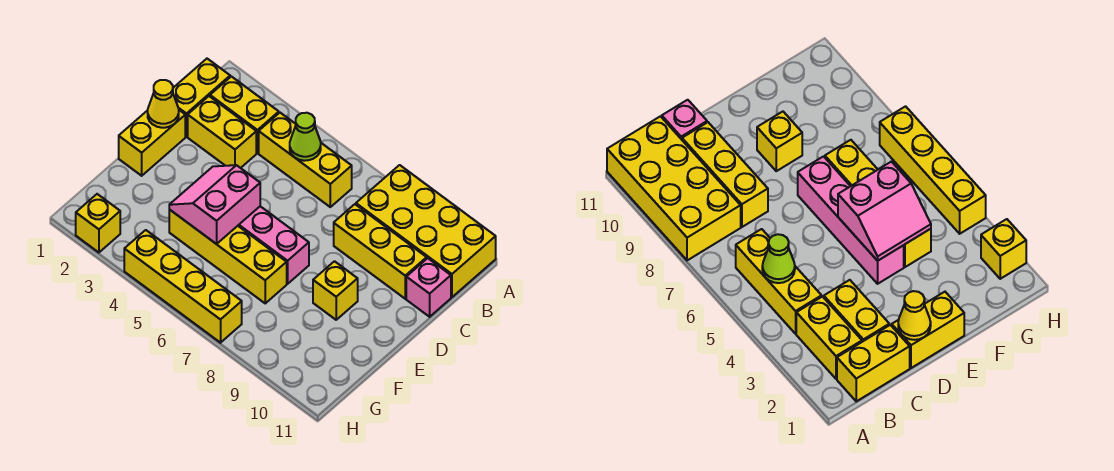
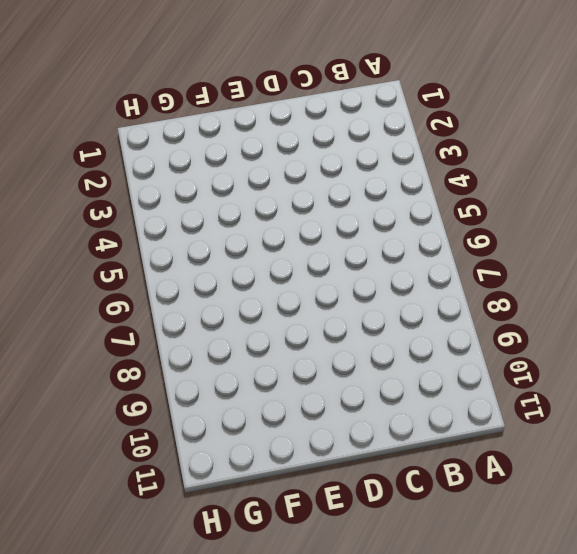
none -> yellow 2x4 brick [356,165,496,297]
none -> yellow 1x2 brick [173,59,230,137]
none -> yellow 1x2 brick [210,76,279,153]

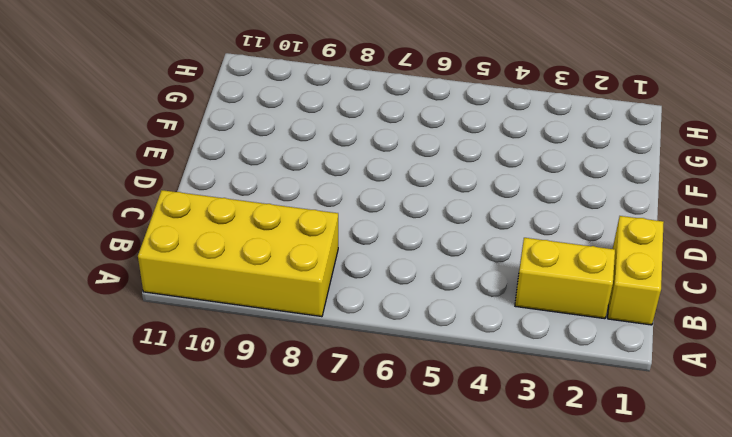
none -> yellow 1x3 brick [259,113,352,207]
none -> yellow 1x2 brick [188,96,256,168]
none -> yellow 1x3 brick [334,204,427,299]

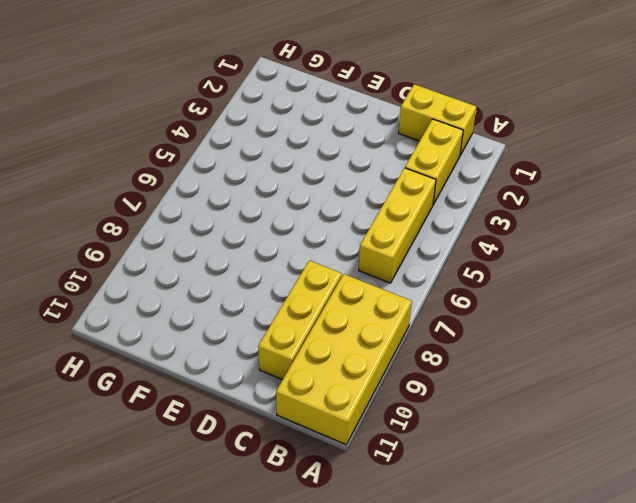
none -> yellow 1x2 brick [188,96,256,168]
none -> pink 1x1 brick [406,258,451,317]
none -> yellow 1x2 brick [119,110,185,176]

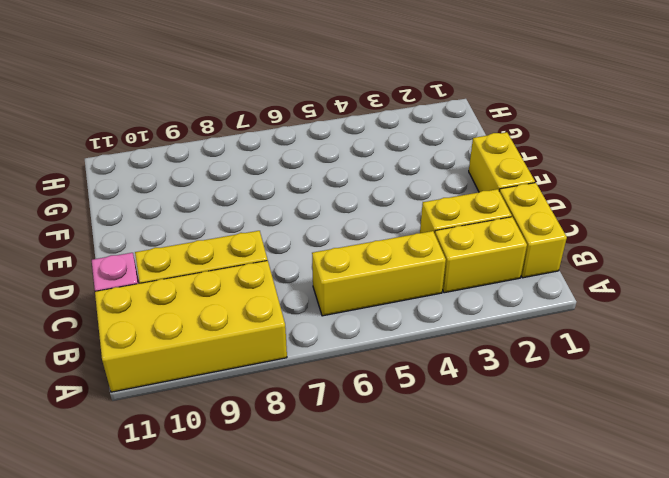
none -> pink 1x4 brick [238,206,309,284]
none -> yellow 1x1 brick [313,261,358,320]
none -> yellow 1x4 brick [169,209,287,303]

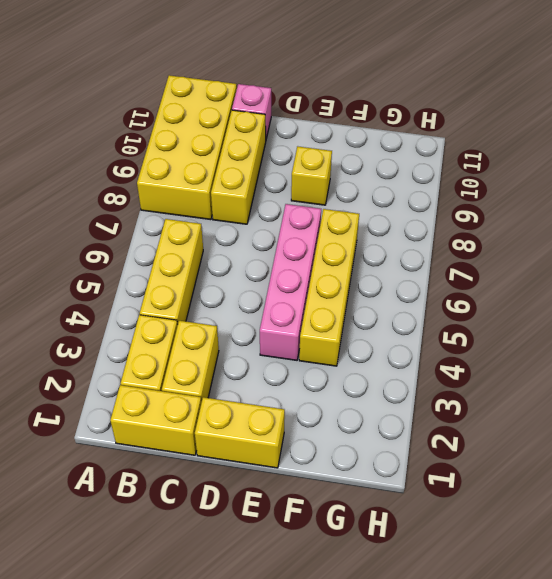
none -> yellow 1x1 brick [76,194,120,252]
none -> yellow 1x4 brick [124,230,242,343]
none -> lime 1x1 cone [290,113,321,161]

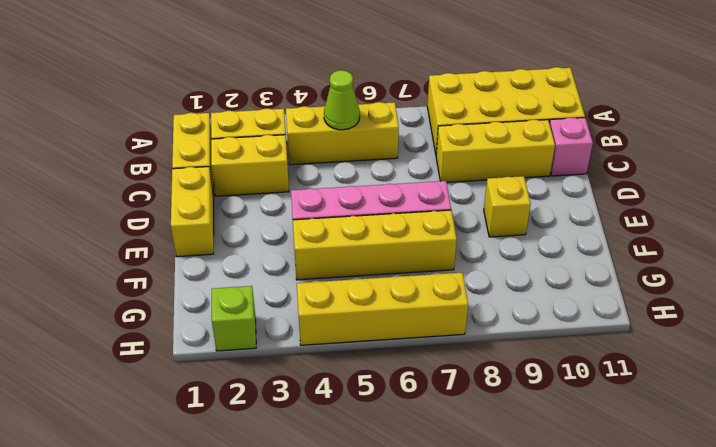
lime 1x1 brick [212,286,256,351] -> yellow 1x1 brick [76,194,120,252]
none -> yellow 1x1 cone [148,80,179,128]
none -> pink 2x2 slope [169,165,260,244]

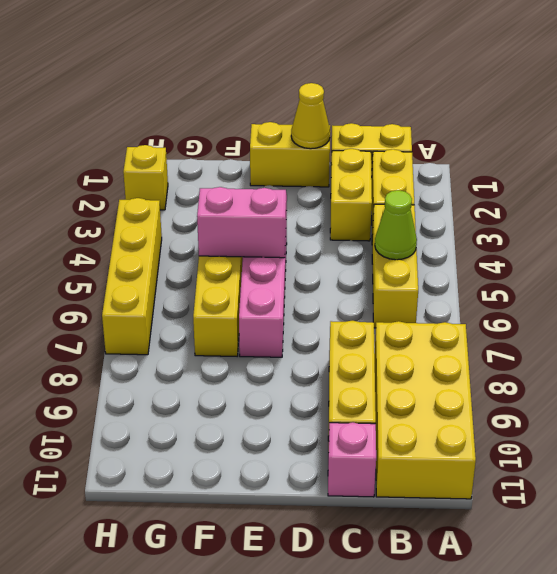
none -> yellow 1x1 brick [313,261,358,320]

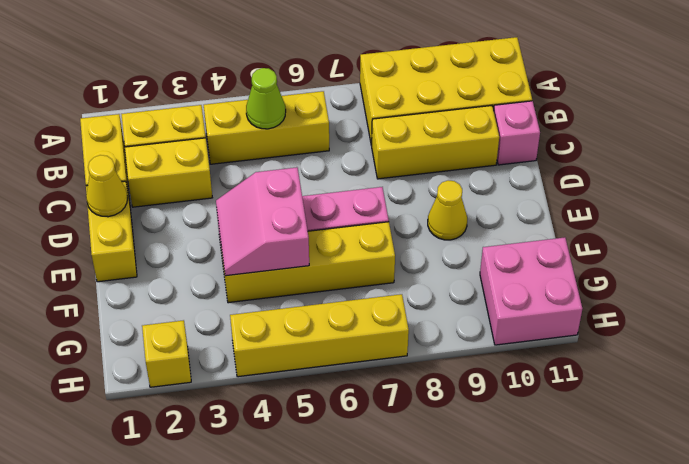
yellow 1x1 cone [428,180,467,240] -> yellow 1x1 brick [313,261,358,320]
pink 2x2 brick [480,237,582,345] -> none

